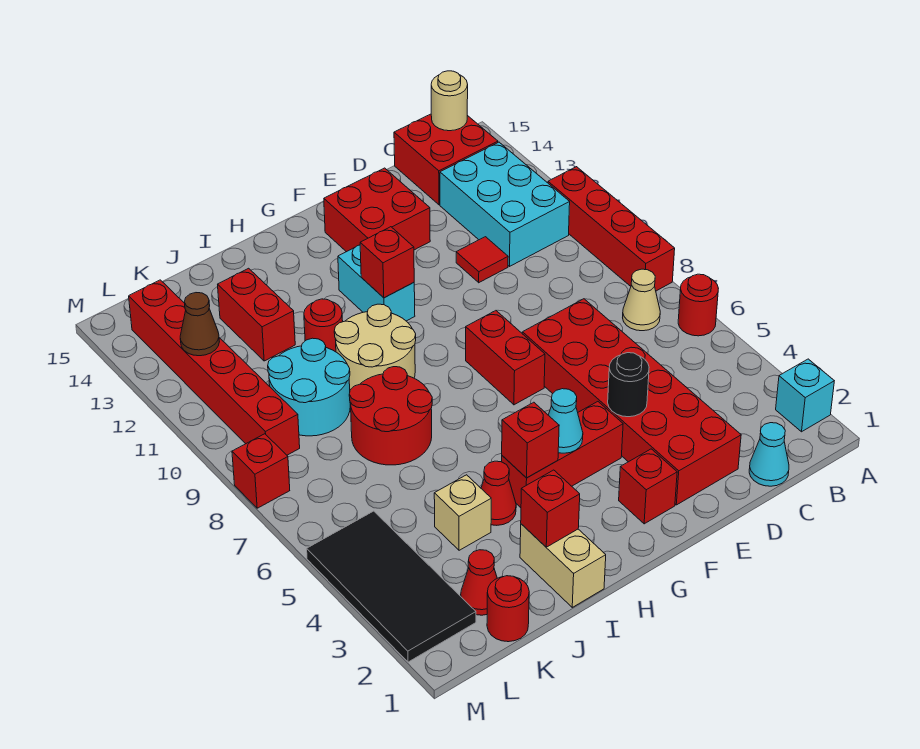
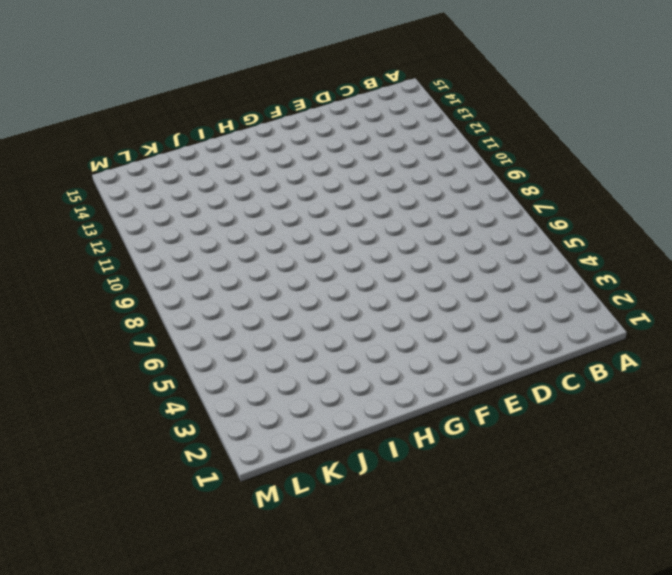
none -> cyan 1x1 brick [776,359,834,432]
none -> red 1x1 round brick [678,274,718,336]
none -> red 1x4 brick [548,167,675,291]
none -> tan 1x1 cone [623,269,660,331]

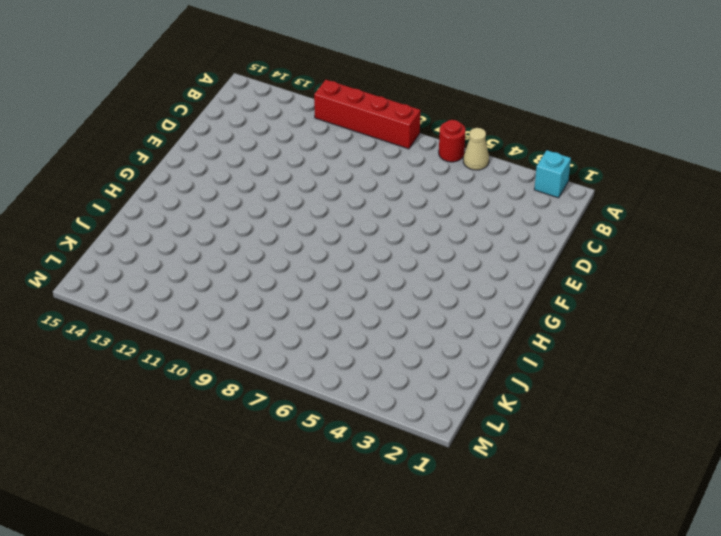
tan 1x1 cone [463,128,489,170] -> tan 1x1 cone moved to [623,269,660,331]
none -> cyan 2x3 brick [440,142,570,267]
none -> red 2x2 brick [394,114,498,205]
none -> cyan 1x1 cone [749,423,789,486]
none -> red 2x6 brick [522,299,741,505]

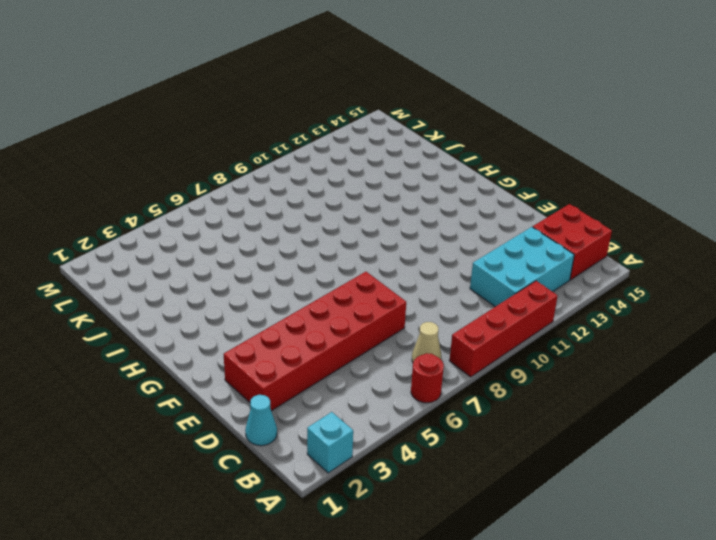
none -> red 1x1 tile [456,237,508,283]
none -> red 2x2 brick [324,168,430,252]
none -> red 1x1 brick [619,449,677,524]
none -> red 1x3 brick [502,402,623,508]

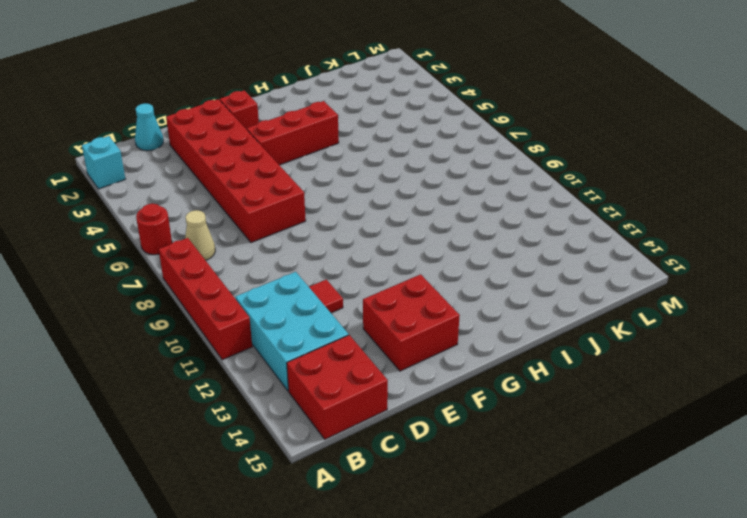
none -> red 1x2 brick [466,311,545,405]
none -> cyan 1x2 brick [338,245,415,321]
none -> tan 2x2 round brick [334,304,416,390]
none -> tan 1x2 brick [520,524,606,607]

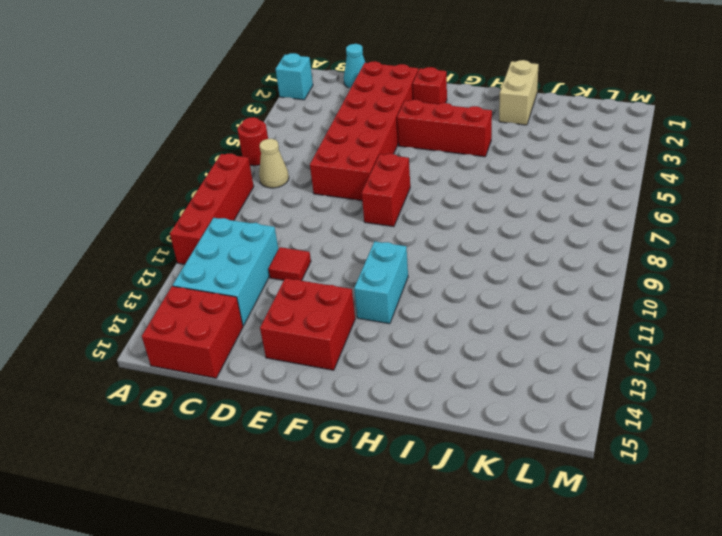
none -> tan 2x2 round brick [334,304,416,390]
none -> red 1x1 cone [481,461,516,525]
none -> red 2x2 round brick [349,367,432,465]
none -> red 1x1 round brick [304,299,343,352]

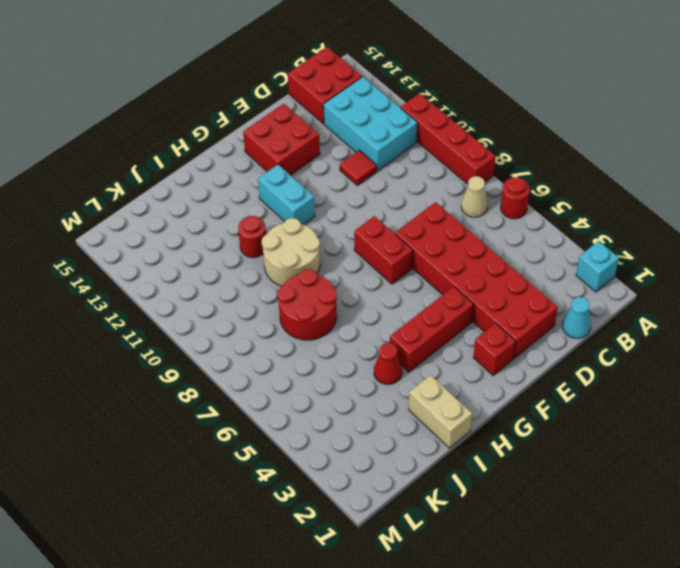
none -> tan 1x1 brick [434,475,491,550]
none -> cyan 2x2 round brick [268,338,350,436]
none -> red 1x2 brick [218,268,295,361]
none -> red 1x1 round brick [487,576,529,642]

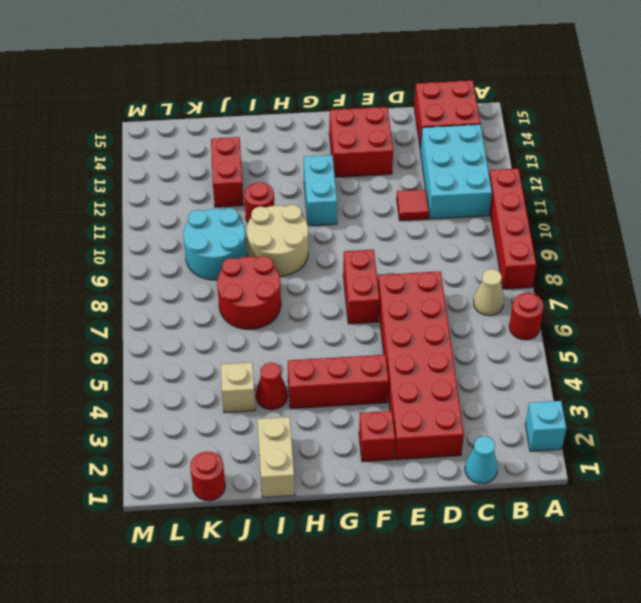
none -> red 1x1 cone [461,550,497,615]
none -> black 2x4 tile [307,511,476,662]
none -> red 1x6 brick [129,280,300,455]
none -> red 1x1 brick [232,434,290,508]

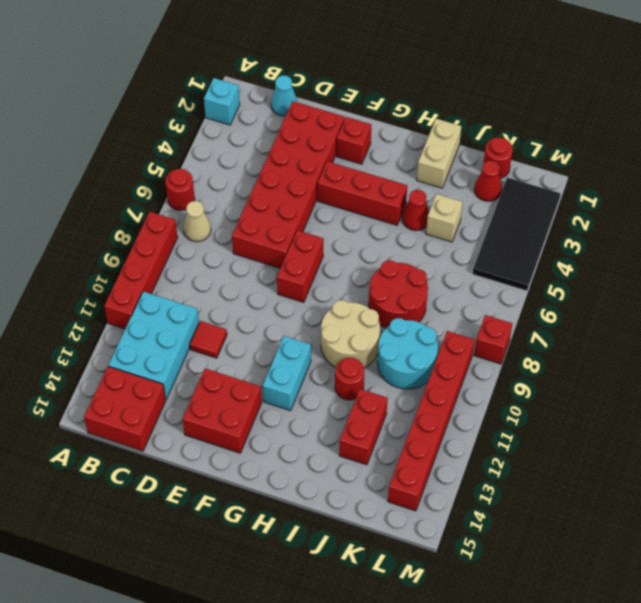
none -> tan 1x1 round brick [431,71,468,131]
none -> black 1x1 round brick [608,353,649,417]
none -> cyan 1x1 cone [549,389,583,453]
none -> red 1x1 brick [360,227,414,298]

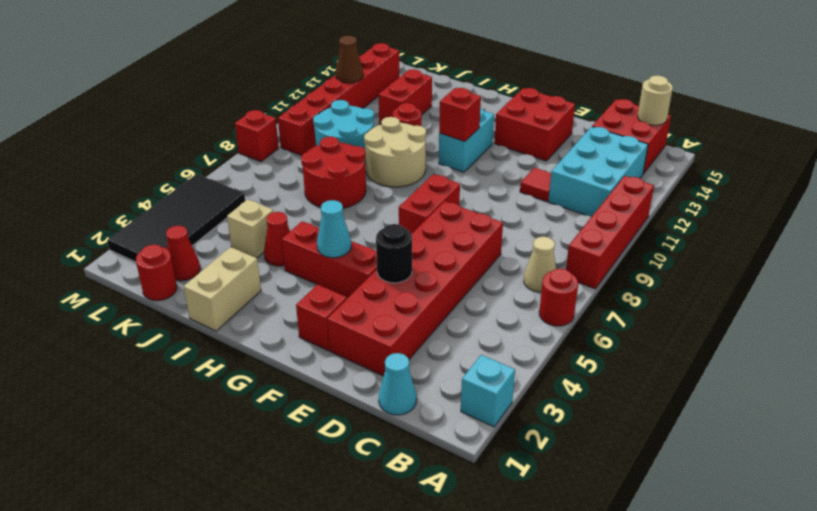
none -> red 1x1 brick [502,402,559,478]
none -> red 1x1 brick [521,470,580,547]

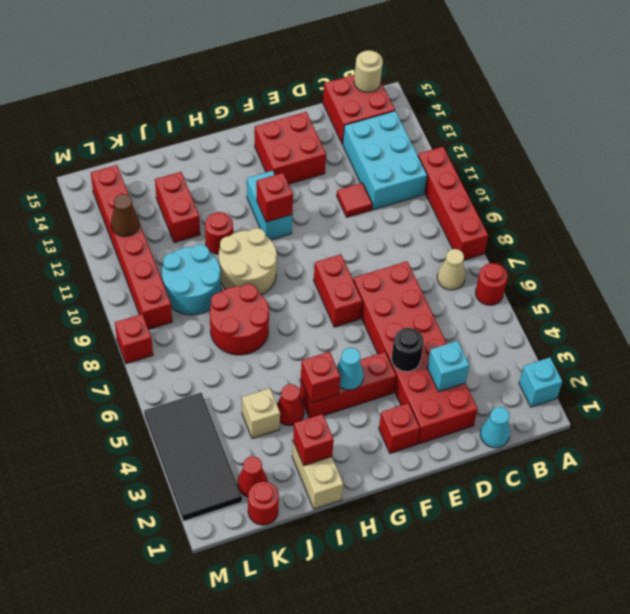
cyan 1x1 brick [427,341,469,391] -> none

